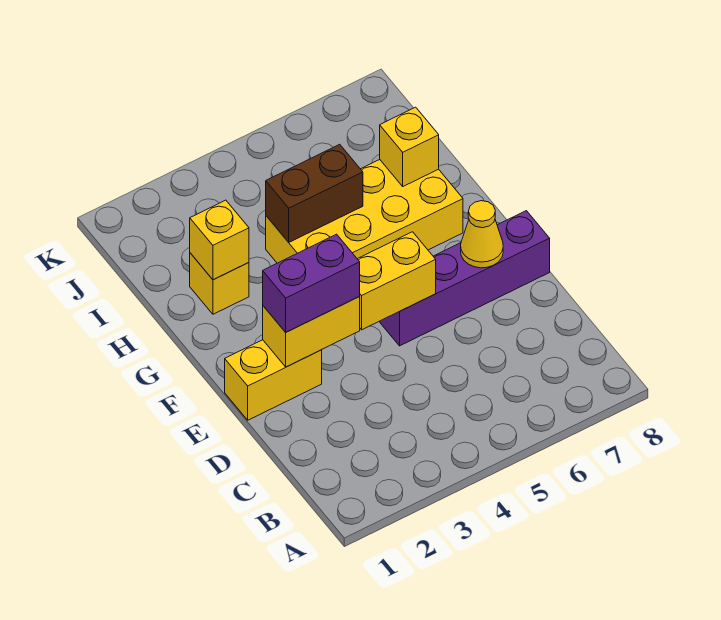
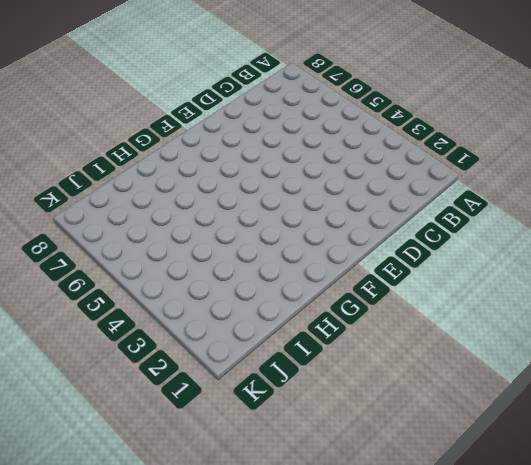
none -> yellow 1x2 brick [225,340,322,420]
none -> purple 1x4 brick [379,211,550,346]

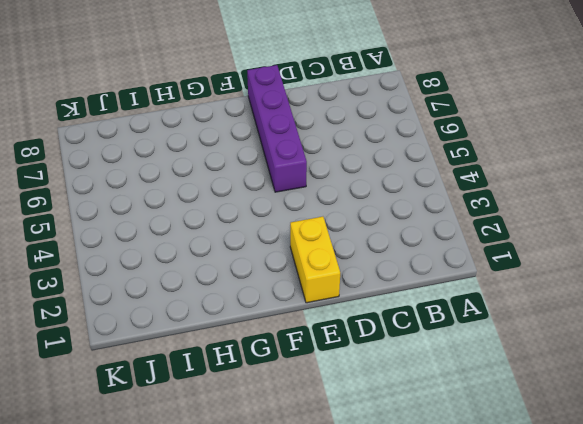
none -> yellow 2x4 brick [266,160,463,263]
none -> yellow 1x1 brick [190,253,249,314]

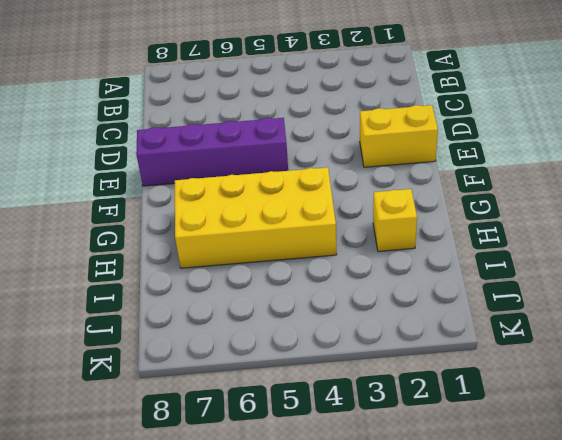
none -> yellow 1x2 brick [263,297,360,367]
none -> yellow 1x2 brick [358,232,436,330]

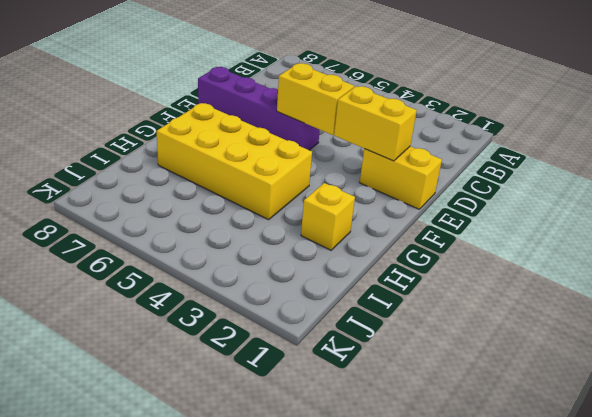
none -> yellow 1x1 cone [461,201,503,268]
none -> yellow 1x1 brick [190,200,249,280]

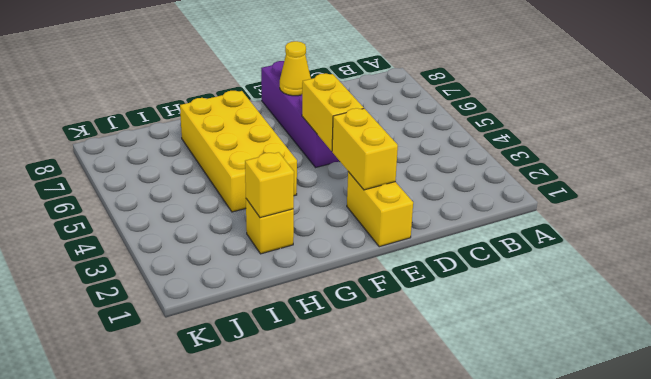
none -> brown 1x2 brick [266,144,363,242]
none -> yellow 1x1 brick [380,107,439,186]

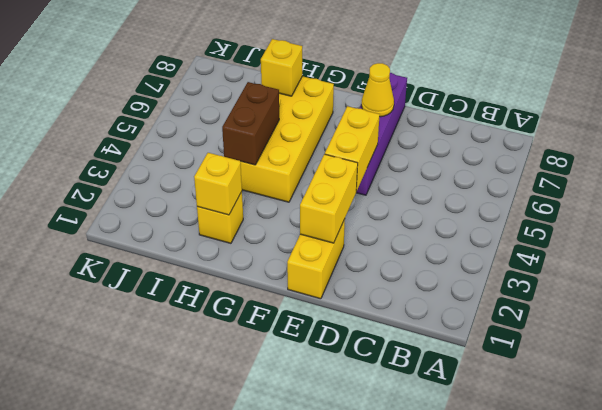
none -> purple 1x2 brick [263,234,360,332]

